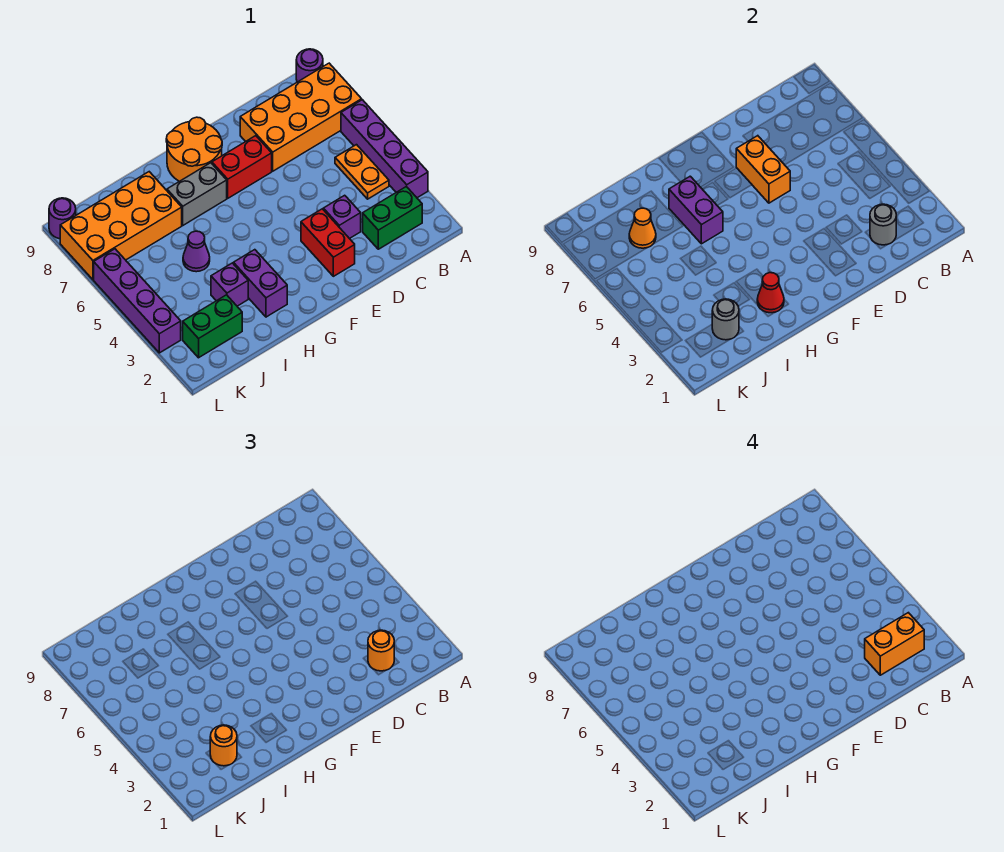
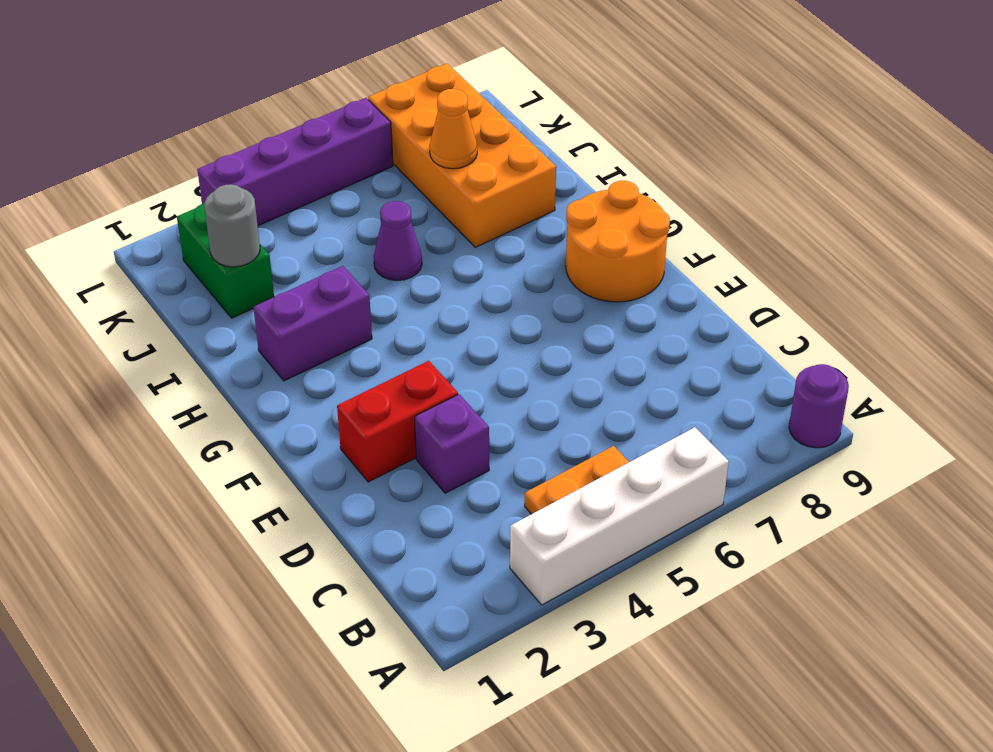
white 1x4 brick [510,427,729,605] -> purple 1x4 brick [341,100,428,198]
none -> orange 2x4 brick [240,63,362,171]
none -> green 1x2 brick [363,186,422,249]
none -> red 1x2 brick [212,136,272,198]

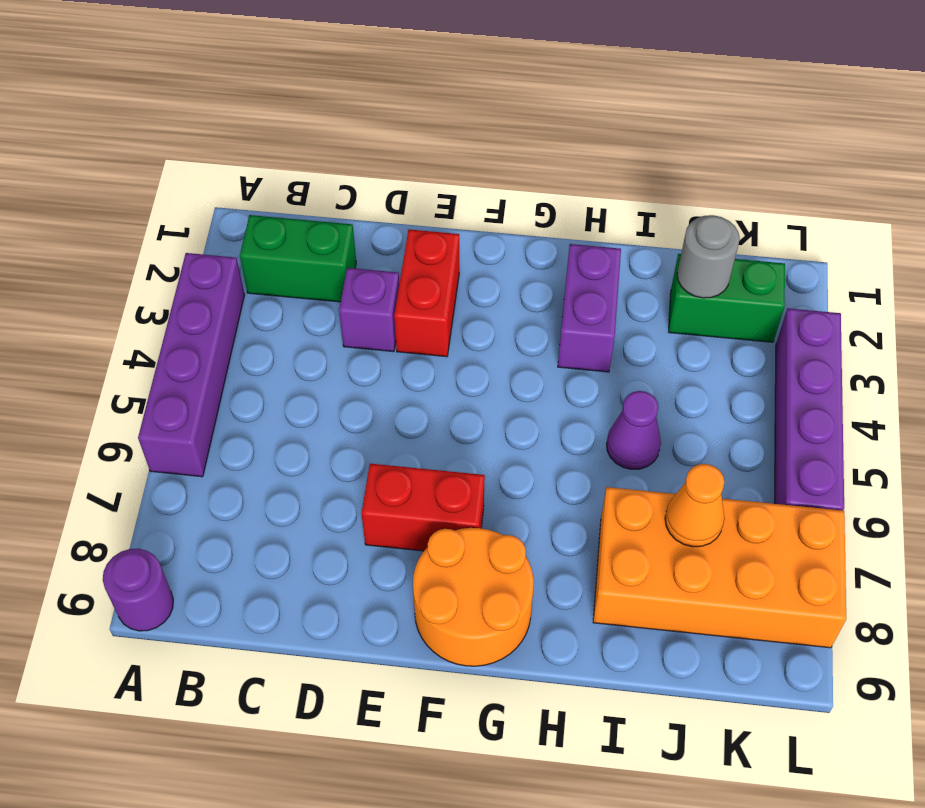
none -> orange 2x4 brick [240,63,362,171]
none -> orange 1x2 plate [335,145,389,199]
none -> grey 1x2 brick [167,163,227,225]

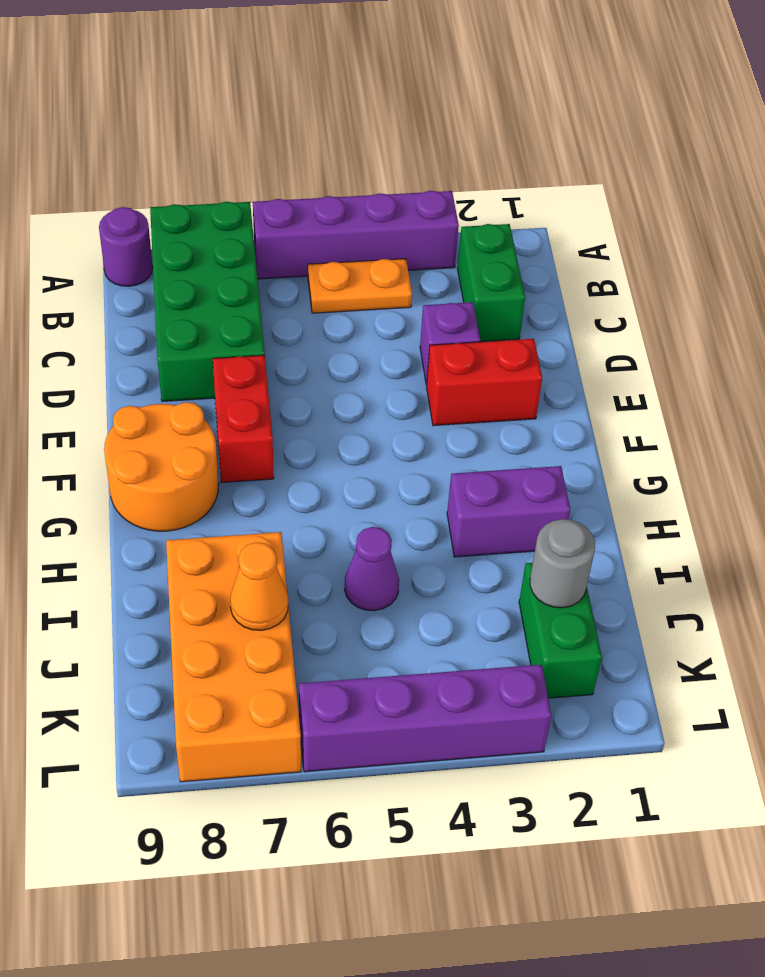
green 2x4 brick [150,202,265,401] -> orange 2x4 brick [240,63,362,171]
none -> grey 1x2 brick [167,163,227,225]
none -> purple 1x1 brick [211,263,248,306]
none -> purple 1x1 round brick [49,198,76,239]

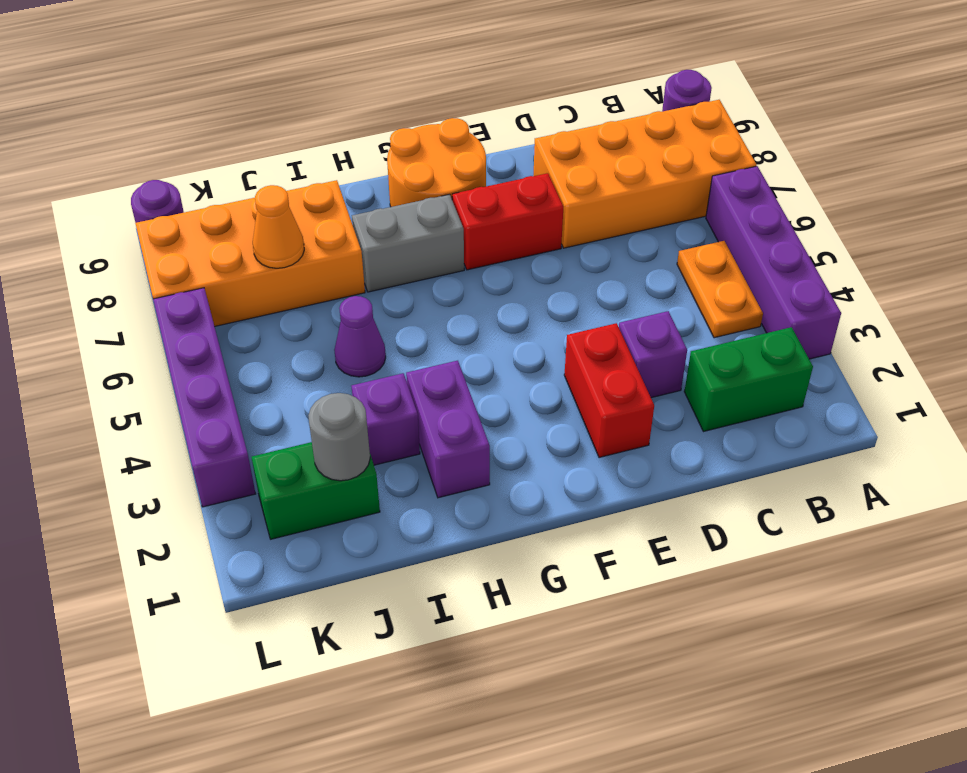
none -> grey 1x1 round brick [870,204,896,245]
none -> orange 1x2 brick [736,136,790,203]
none -> red 1x1 cone [757,273,784,313]

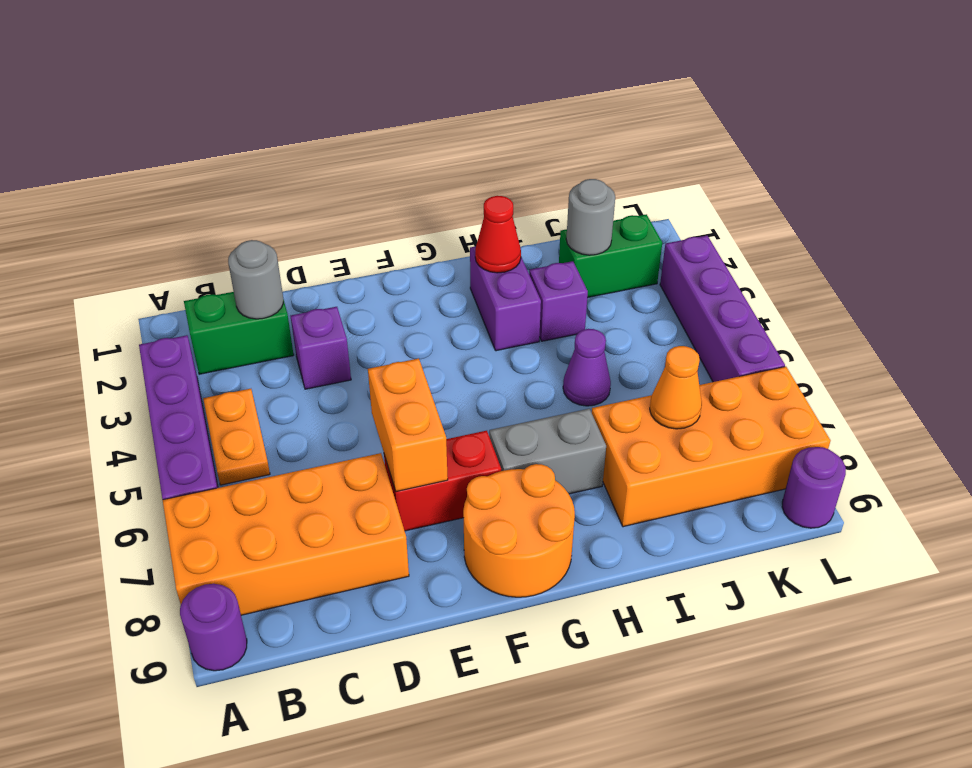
none -> red 1x2 brick [301,209,355,276]
none -> purple 1x2 brick [669,176,723,244]
none -> orange 1x1 round brick [368,630,394,671]

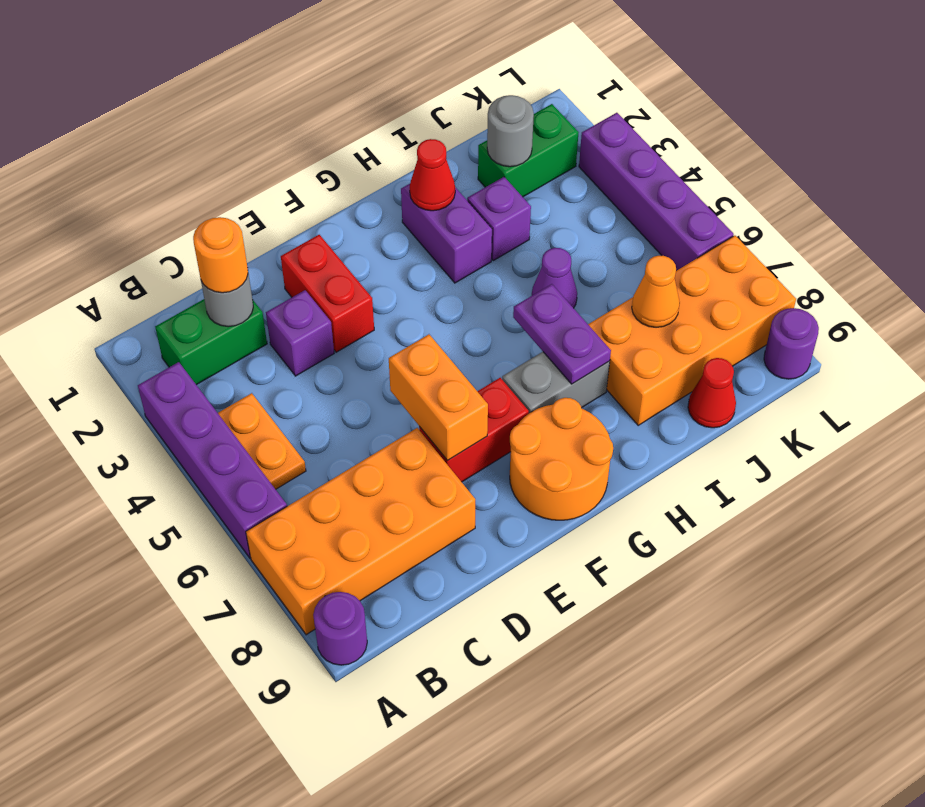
purple 1x2 plate [513,284,611,384] -> purple 1x2 brick [669,176,723,244]
red 1x1 cone [688,358,736,428] -> none
none -> orange 1x1 round brick [210,725,237,766]
none -> orange 1x2 brick [865,613,924,675]

